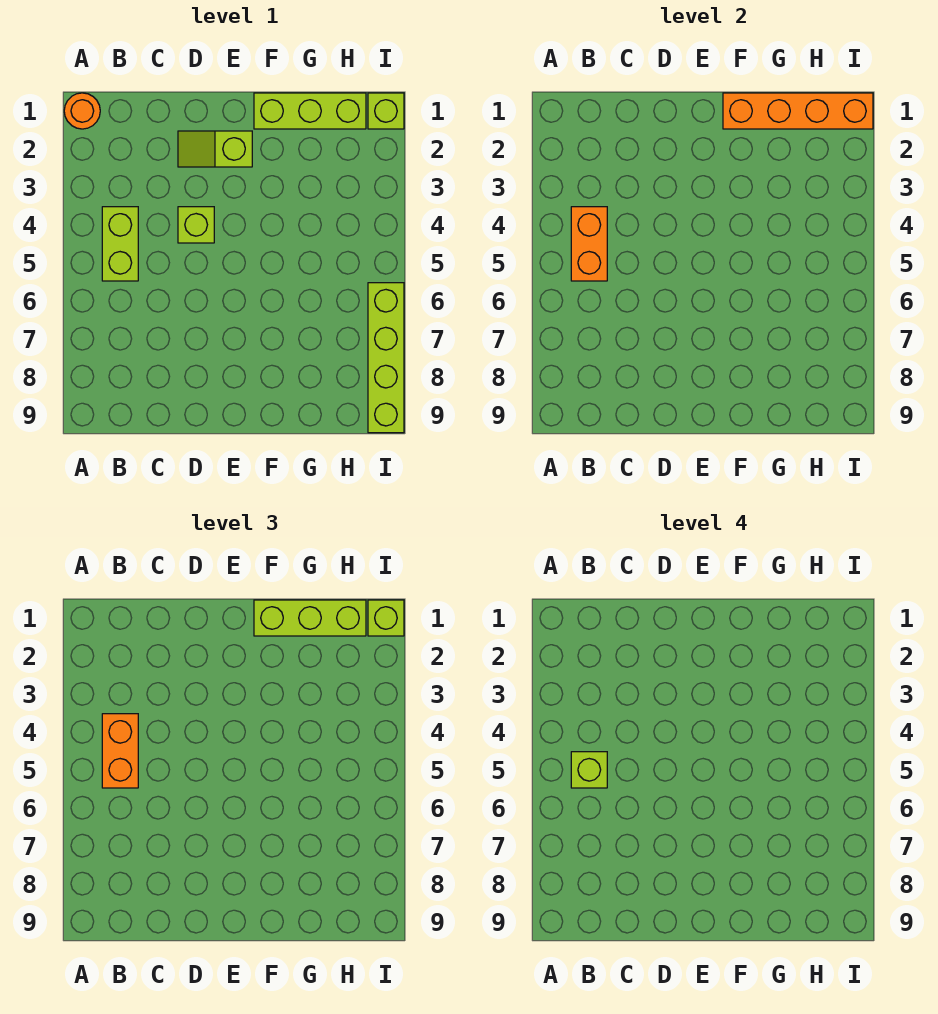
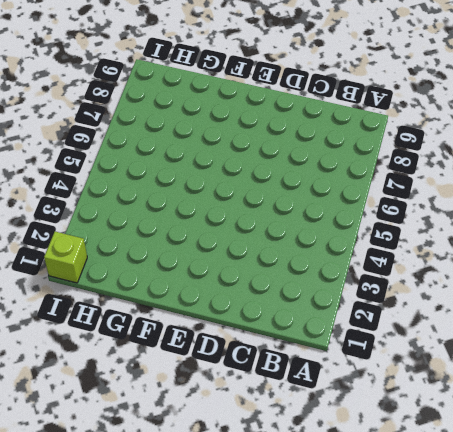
none -> orange 1x1 round brick [64,93,100,129]
none -> lime 1x2 brick [102,207,138,281]
none -> lime 1x2 slope [178,131,252,167]

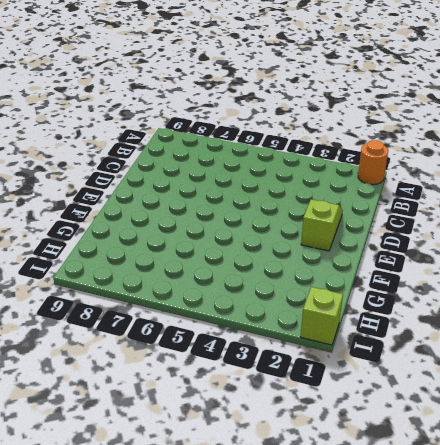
none -> lime 1x2 brick [102,207,138,281]
none -> lime 1x1 brick [178,207,214,243]
none -> lime 1x3 brick [254,93,366,129]

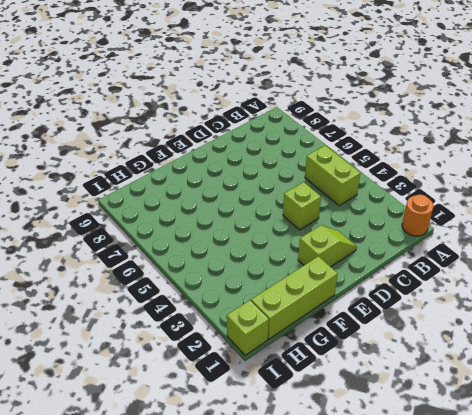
none -> lime 1x4 brick [368,283,404,433]
none -> orange 1x2 brick [571,207,607,281]
none -> orange 1x4 brick [723,93,873,129]

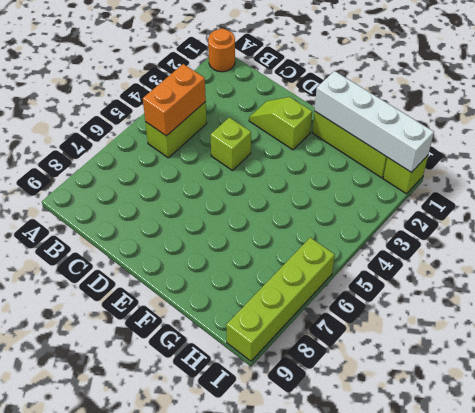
white 1x4 brick [314,71,434,172] -> orange 1x4 brick [723,93,873,129]
none -> orange 1x2 brick [102,714,138,788]
none -> lime 1x3 brick [254,600,366,636]
none -> lime 1x1 brick [368,600,404,636]

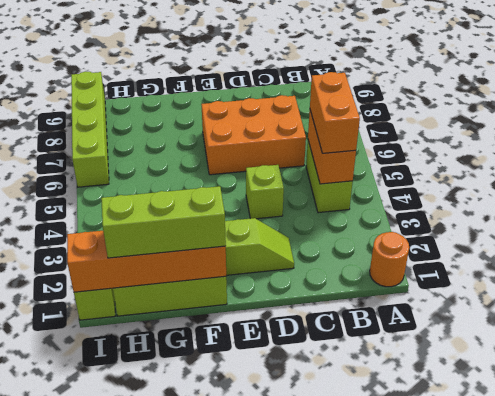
orange 2x3 brick [201,95,306,175] -> none
none -> lime 1x1 brick [368,600,404,636]
none -> lime 1x1 brick [571,752,607,788]

